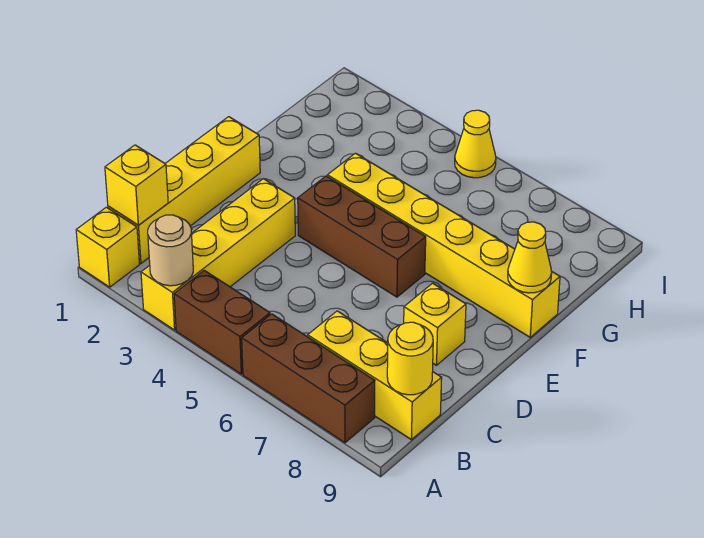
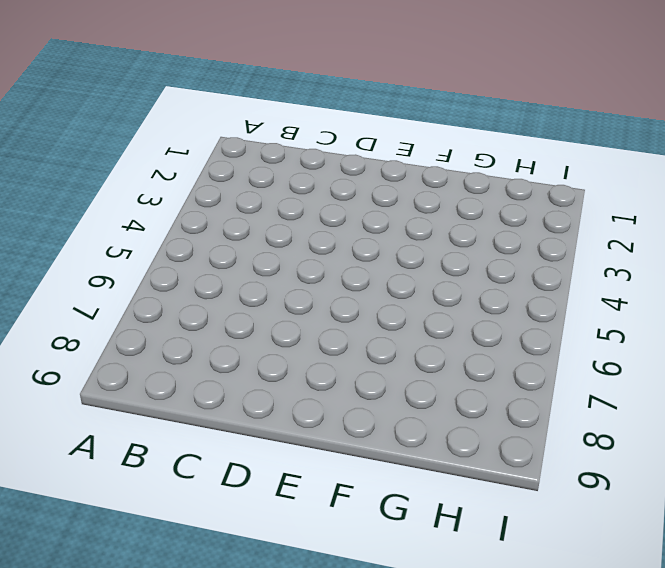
none -> yellow 1x1 brick [76,207,140,287]
none -> yellow 1x4 brick [141,179,295,330]
none -> brown 1x2 brick [174,270,270,374]

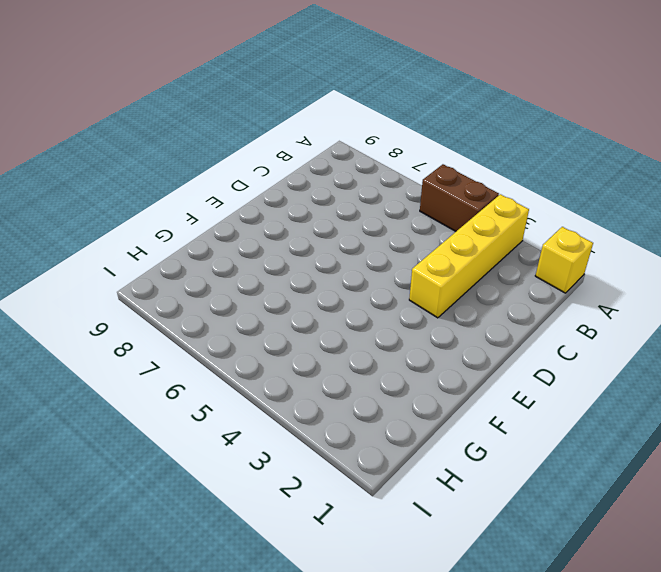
none -> brown 1x3 brick [242,314,375,443]
none -> yellow 1x4 brick [108,117,260,263]
none -> yellow 1x3 brick [308,311,442,440]

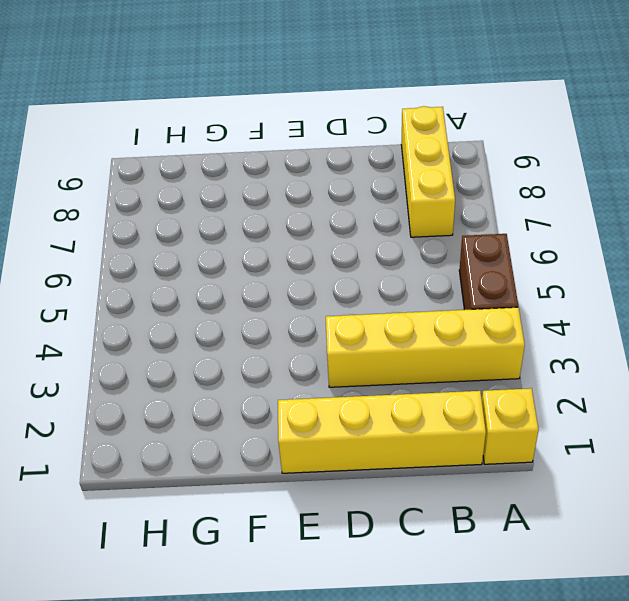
none -> brown 1x3 brick [242,314,375,443]
none -> yellow 1x1 brick [404,283,466,365]
none -> brown 1x3 brick [298,176,426,297]

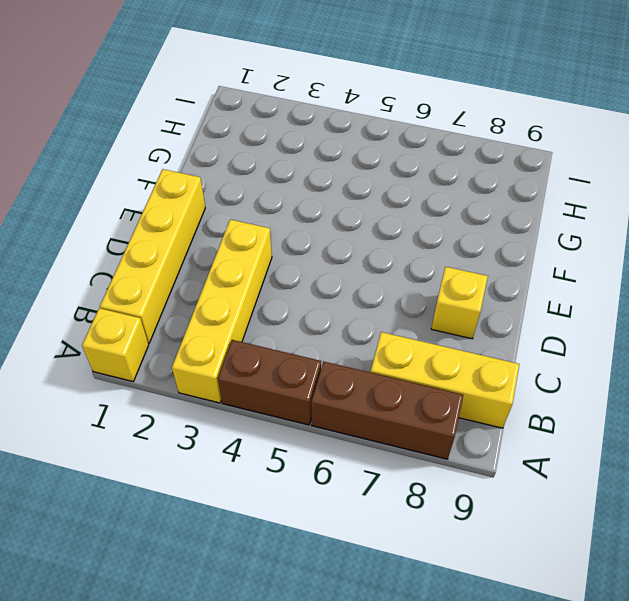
none -> brown 1x3 brick [298,176,426,297]
none -> yellow 1x6 brick [327,153,560,337]
none -> yellow 1x1 cone [455,110,496,178]

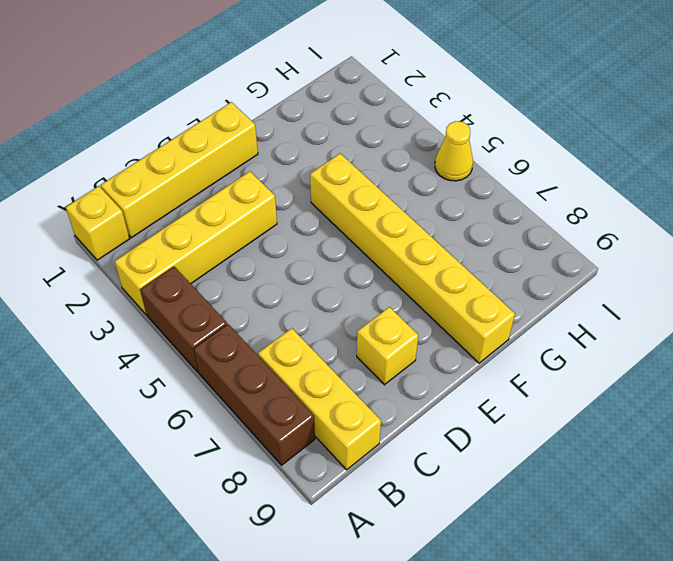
none -> brown 1x3 brick [298,176,426,297]
none -> tan 1x1 round brick [148,215,193,286]
none -> yellow 1x1 brick [105,145,168,225]

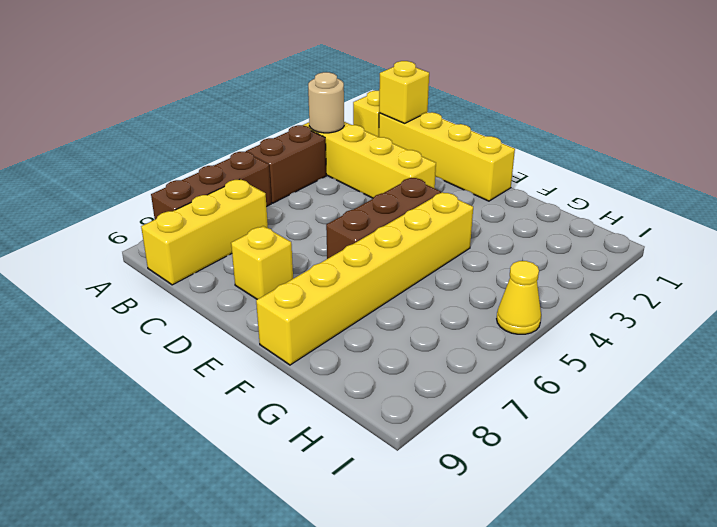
none -> yellow 1x1 round brick [387,322,433,395]
none -> yellow 1x1 cone [508,222,552,293]

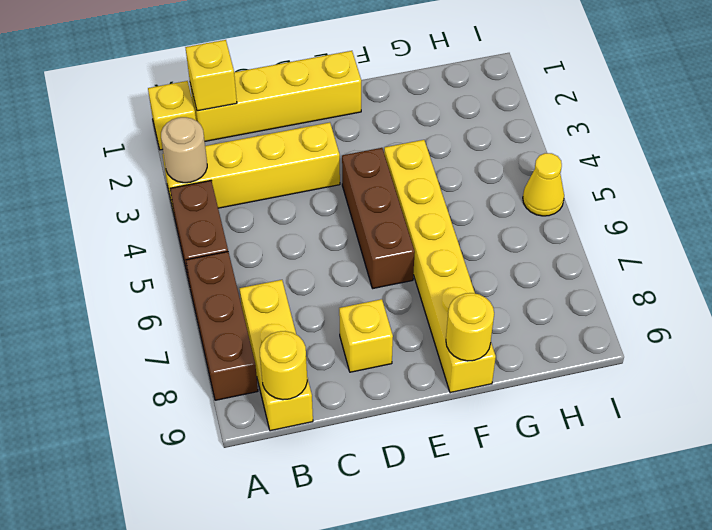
yellow 1x1 round brick [446,293,494,361] -> yellow 1x1 cone [508,222,552,293]

